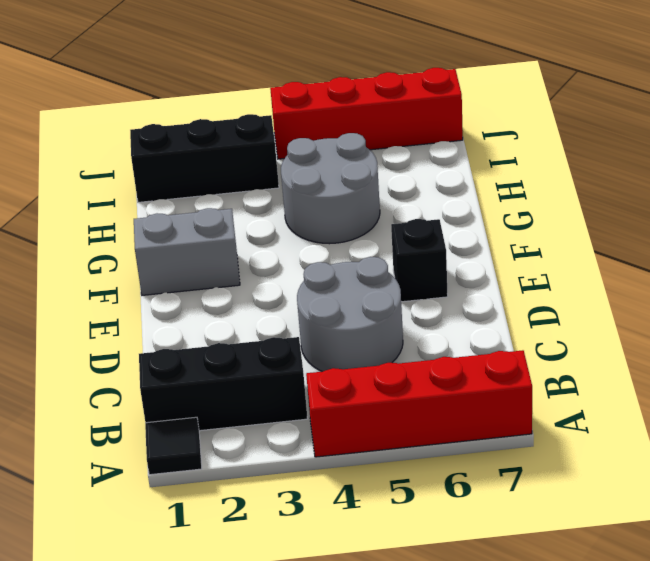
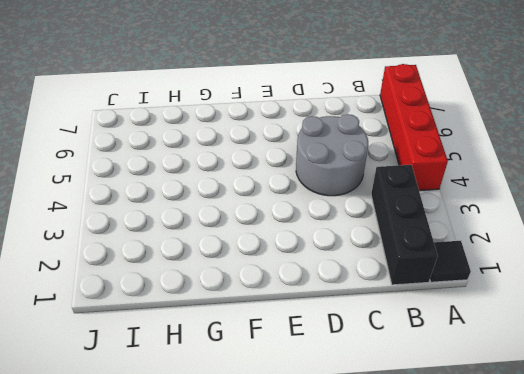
none -> black 1x1 brick [391,219,448,302]
none -> grey 1x2 brick [134,208,240,295]

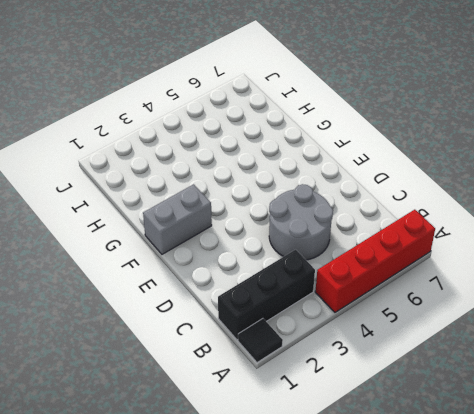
none -> black 1x1 brick [391,219,448,302]
none -> grey 2x2 round brick [281,133,380,244]

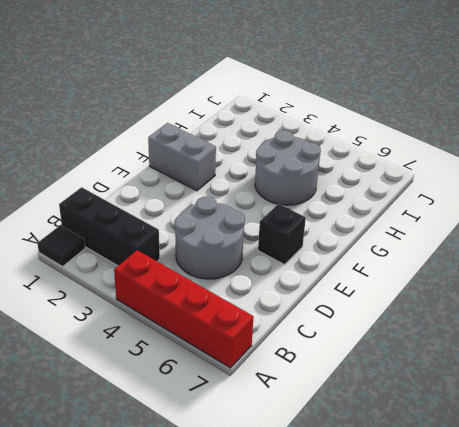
none -> black 1x3 brick [130,114,279,202]
none -> red 1x4 brick [270,68,463,159]

